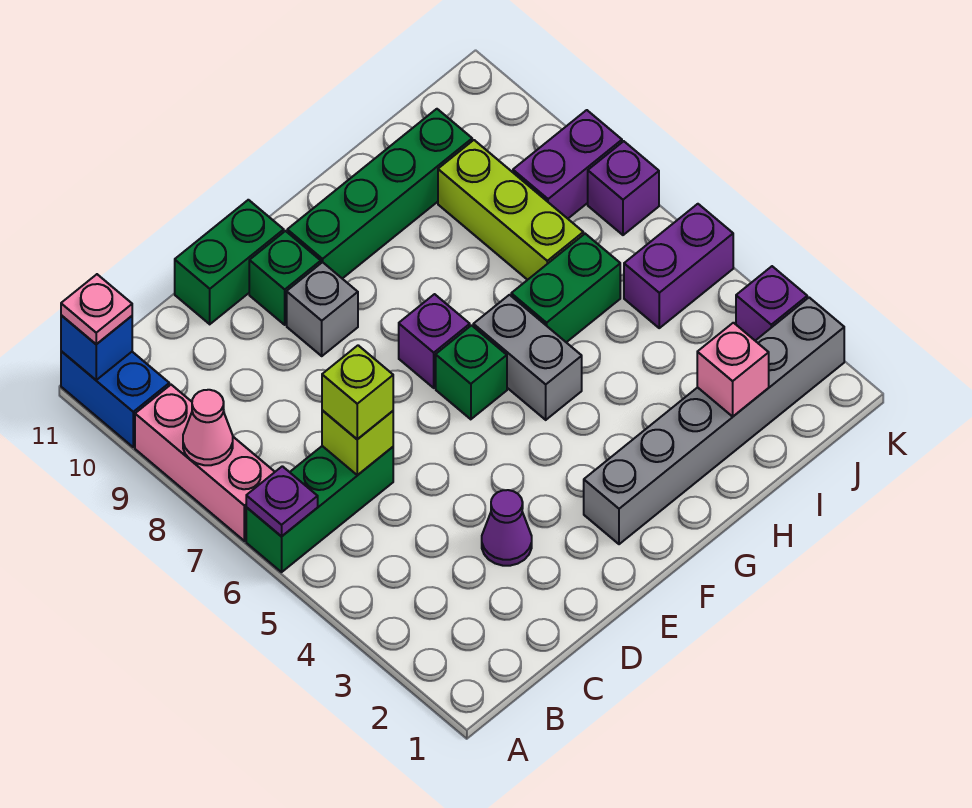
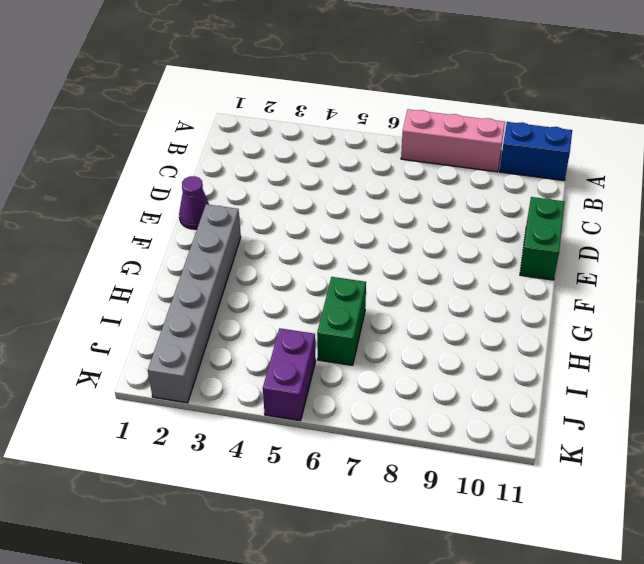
purple 1x1 cone [179,176,209,229] -> purple 1x1 cone moved to [482,490,532,566]
none -> green 1x3 brick [246,446,393,572]
none -> grey 1x1 brick [287,262,358,356]
none -> green 1x1 brick [249,231,321,325]

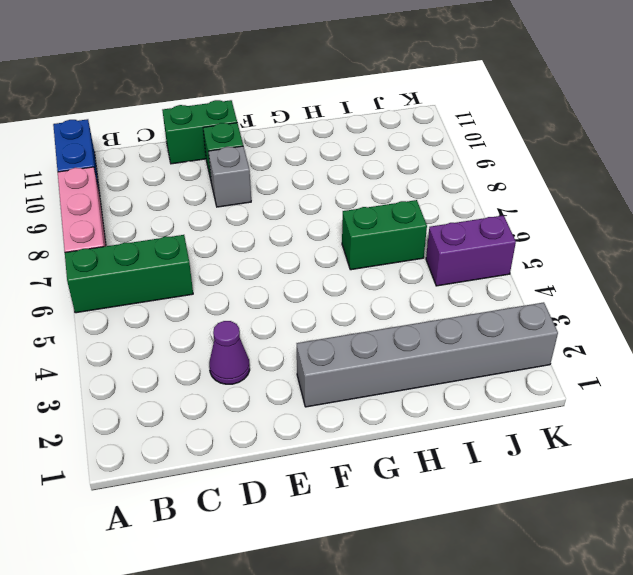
none -> green 1x1 brick [436,325,507,419]
none -> purple 1x1 brick [399,294,470,388]
none -> green 1x4 brick [287,109,472,279]

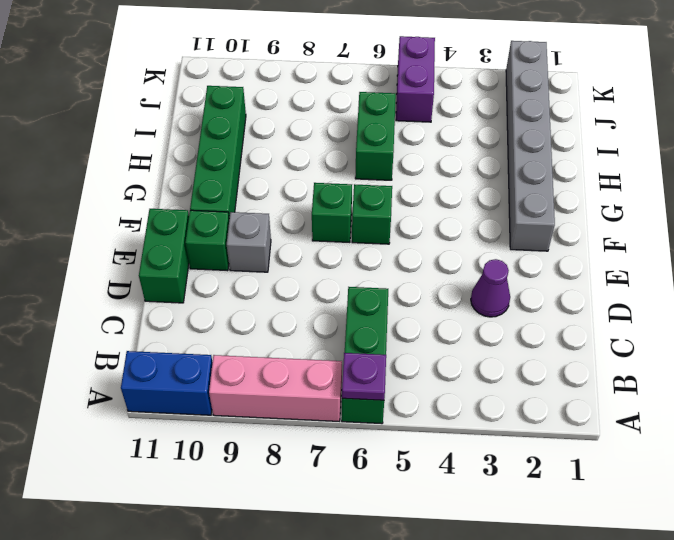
green 1x1 brick [312,183,352,242] -> purple 1x1 brick [399,294,470,388]
none -> grey 1x2 brick [473,295,582,420]
none -> lime 1x3 brick [438,140,583,280]
none -> purple 1x2 brick [513,110,622,219]

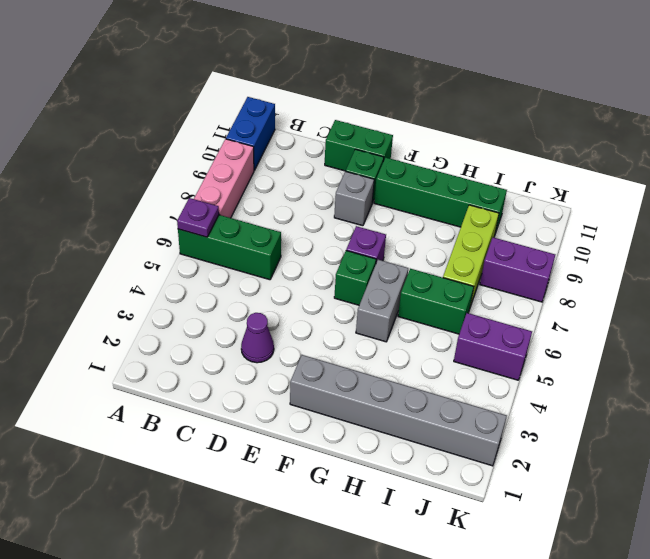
none -> purple 1x1 brick [736,266,807,341]
none -> purple 1x1 brick [588,141,659,235]
none -> pink 1x1 cone [183,390,233,465]

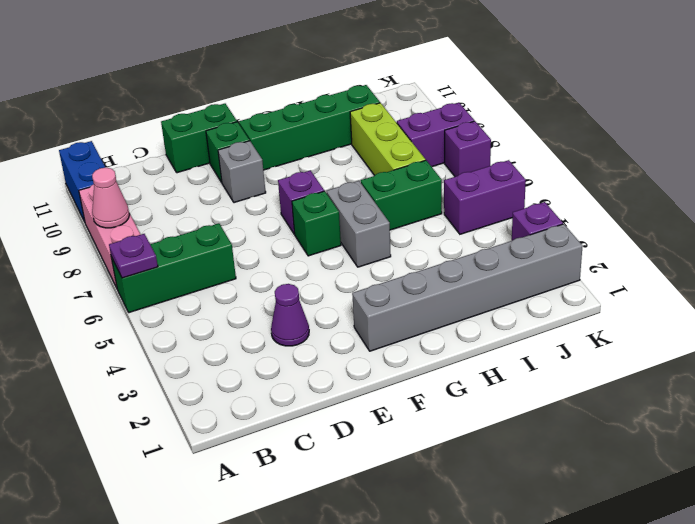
none -> blue 1x1 brick [61,315,132,380]
none -> lime 1x1 brick [322,410,393,475]
none -> pink 1x1 brick [697,323,769,416]

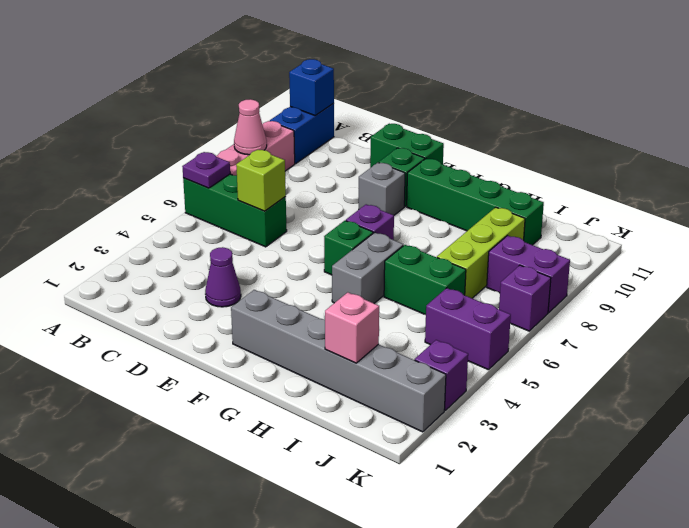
none -> pink 1x1 plate [61,274,132,344]
none -> lime 1x1 brick [322,345,393,439]

